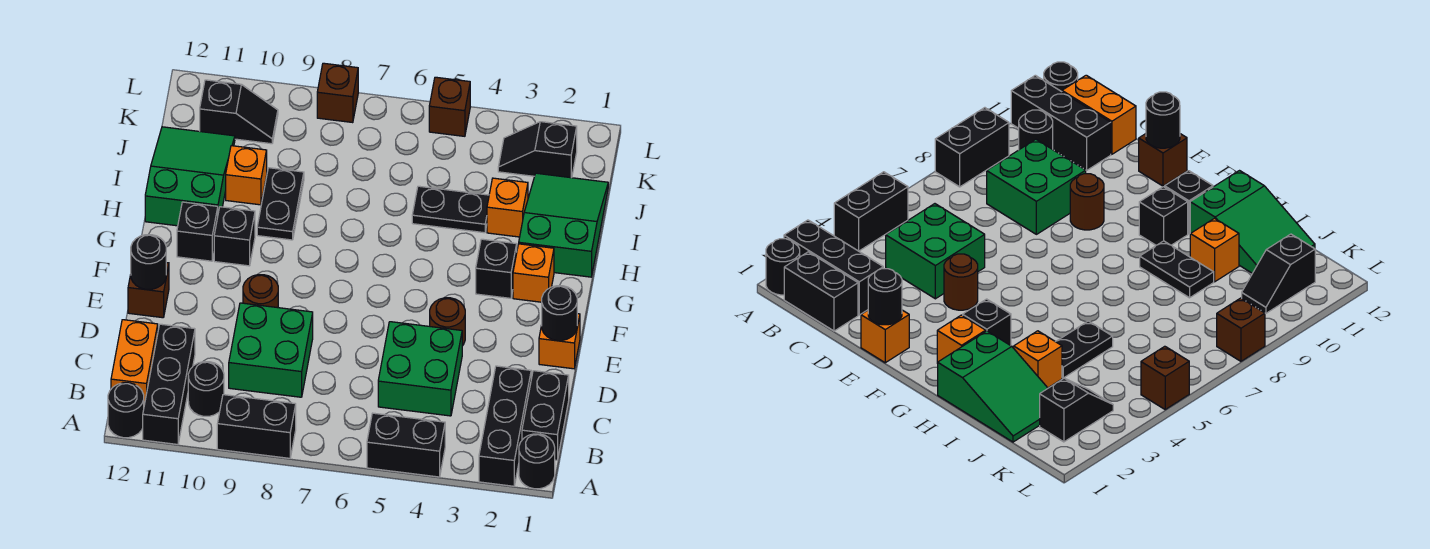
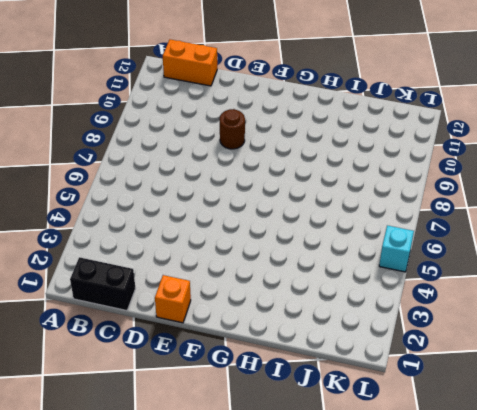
cyan 1x1 brick [379,225,414,272] -> brown 1x1 brick [429,77,470,136]
none -> black 1x1 round brick [519,434,555,489]
none -> black 1x3 brick [479,366,531,486]
none -> black 1x2 brick [367,413,445,477]
none -> black 1x2 brick [217,395,296,458]

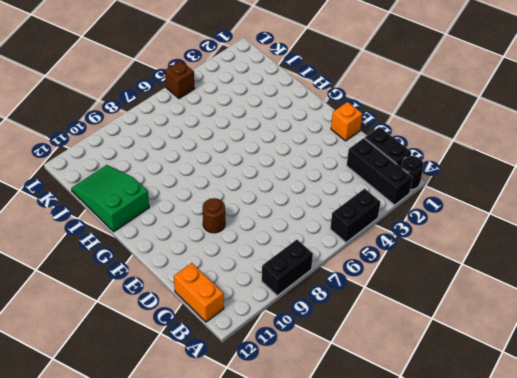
none -> black 1x3 brick [143,324,195,444]
none -> black 1x1 round brick [108,383,144,438]
none -> black 1x1 round brick [188,362,224,416]
none -> green 2x2 brick [378,322,462,416]

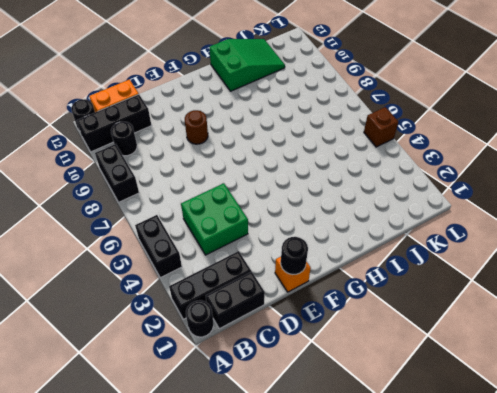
none -> green 2x2 brick [229,303,313,397]
none -> brown 1x1 round brick [430,298,465,346]
none -> brown 1x1 brick [128,263,169,318]
none -> orange 1x1 brick [513,244,554,302]

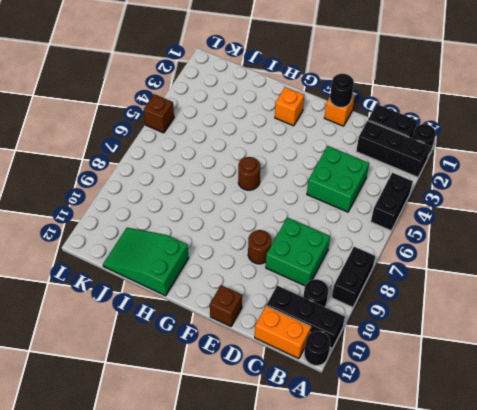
brown 1x1 round brick [238,157,260,190] -> brown 1x1 round brick moved to [430,298,465,346]
none -> black 1x1 brick [476,239,517,298]
none -> black 1x1 brick [214,207,255,266]
none -> black 1x1 brick [177,202,218,261]
none -> green 2x3 slope [519,173,608,277]

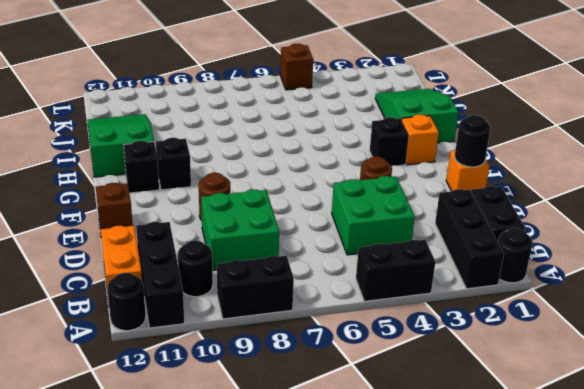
none -> black 1x2 plate [257,168,304,240]
none -> orange 1x1 brick [487,178,528,237]
none -> black 1x2 plate [412,186,489,233]
none -> orange 1x1 brick [226,146,267,205]

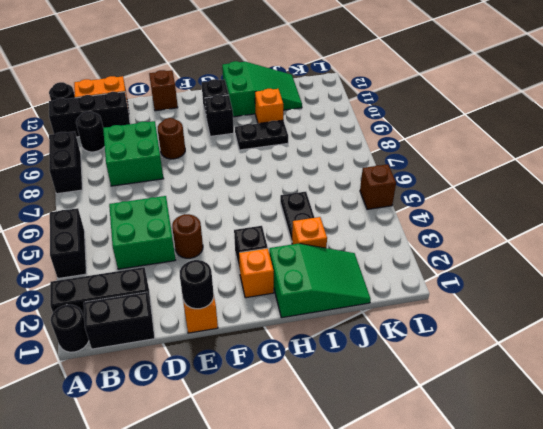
none -> black 1x2 slope [498,122,577,178]
none -> black 1x2 slope [200,80,278,144]
none -> brown 1x1 brick [317,63,358,123]
none -> black 1x1 round brick [131,235,166,289]

